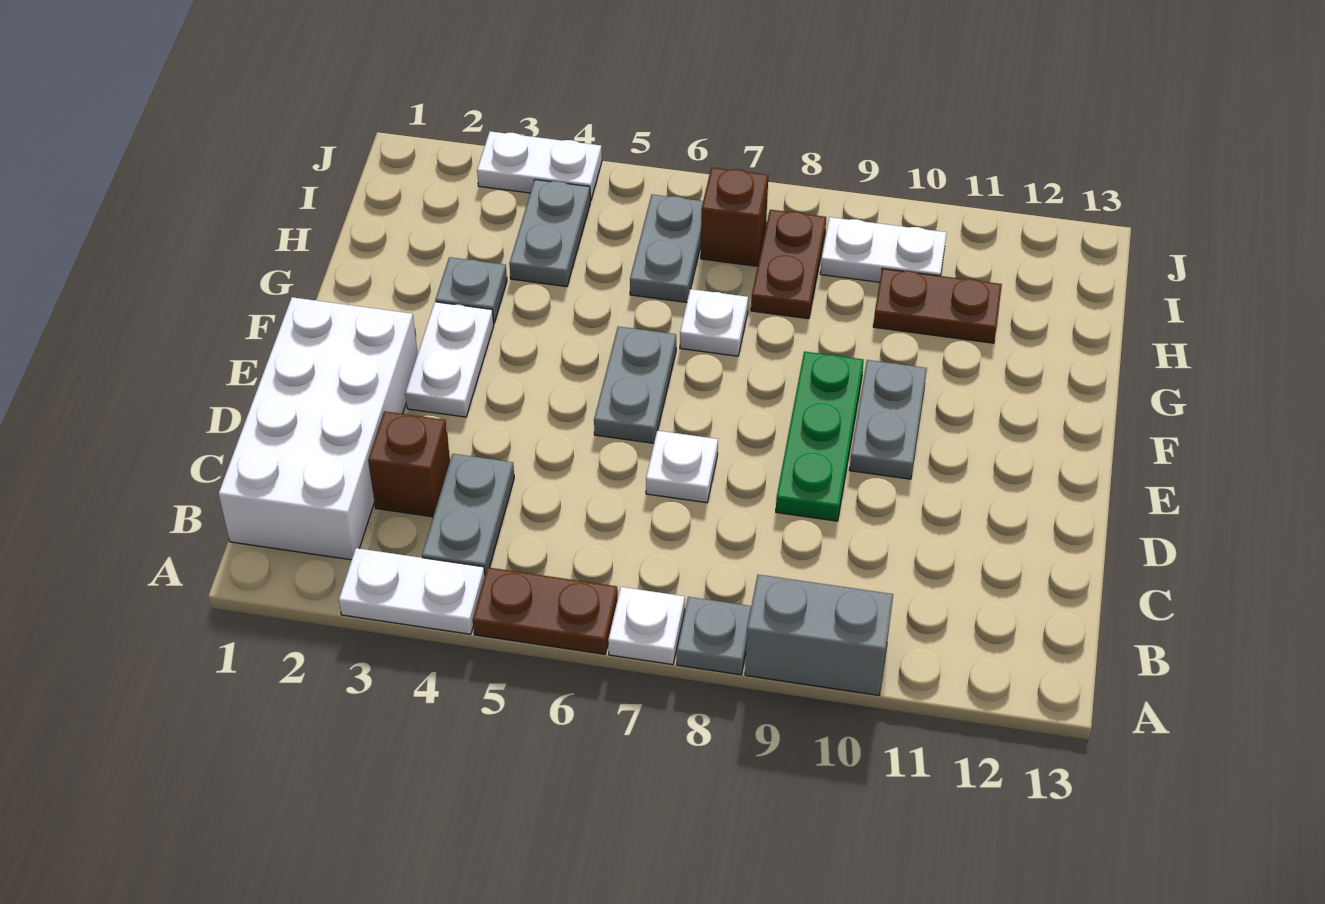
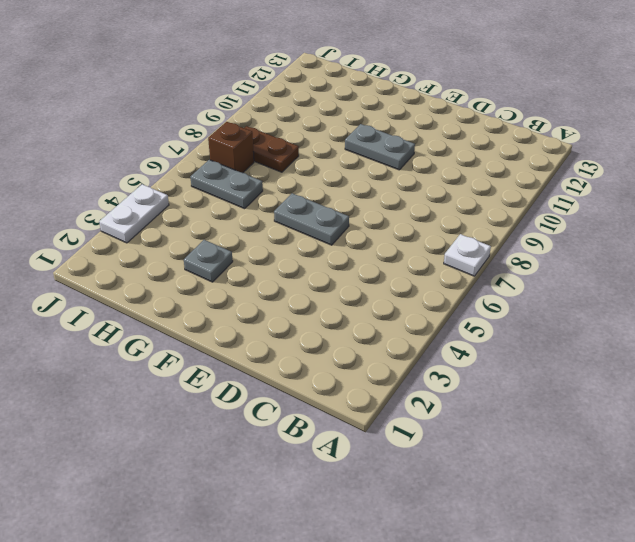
none -> white 1x2 plate [339,548,485,634]
none -> brown 1x2 plate [473,567,618,654]
none -> grey 1x1 plate [677,597,751,675]

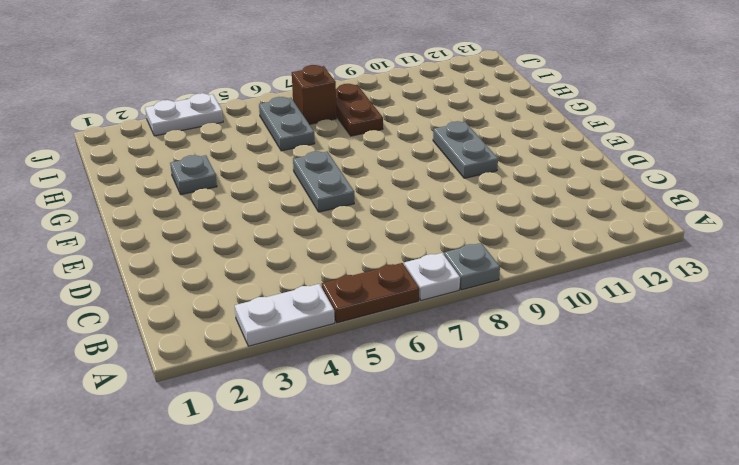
none -> grey 1x2 brick [745,575,893,695]
none -> white 2x4 brick [219,297,418,560]
none -> grey 1x2 plate [422,454,514,573]

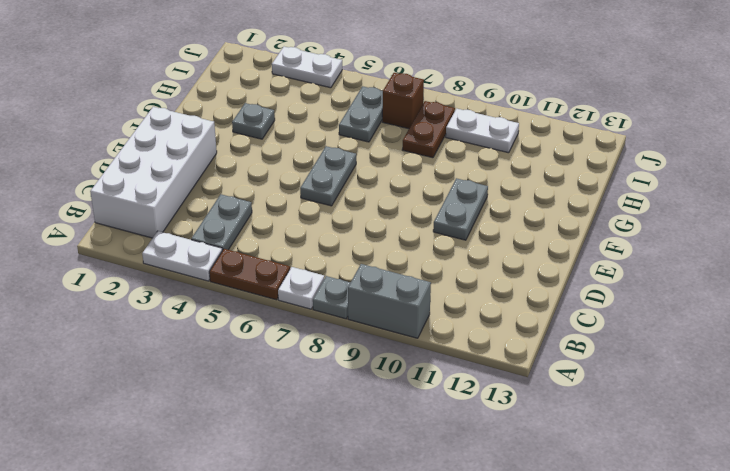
none -> brown 1x1 brick [368,411,450,517]
none -> white 1x1 plate [646,431,718,503]
none -> green 1x3 plate [776,351,864,521]

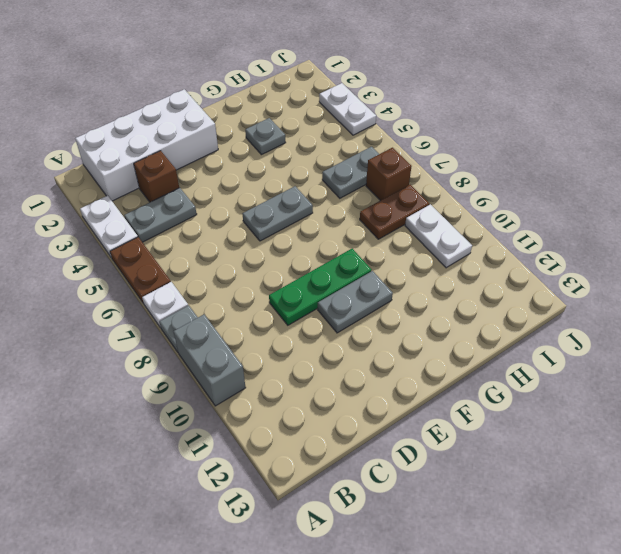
none -> white 1x1 plate [646,431,718,503]
none -> white 1x2 plate [405,302,494,417]
none -> white 1x1 plate [680,289,748,356]

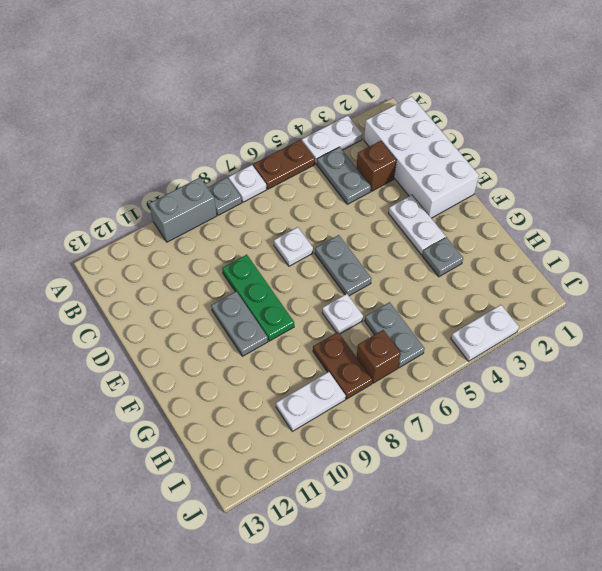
none -> grey 1x2 plate [509,180,590,287]
none -> brown 1x2 plate [873,268,1002,343]

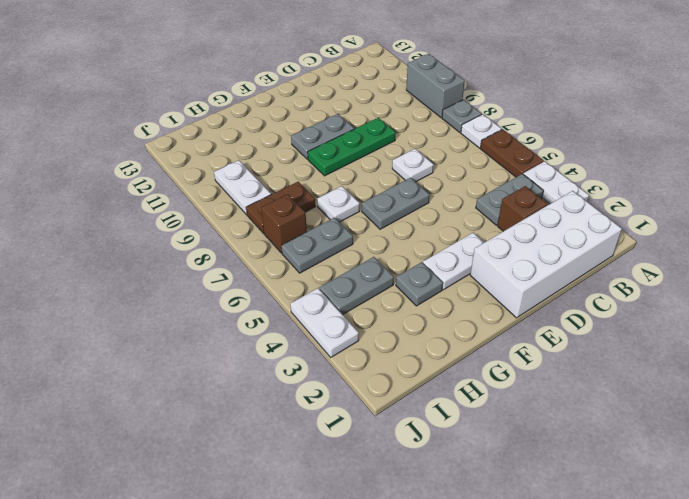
none -> brown 1x2 plate [873,268,1002,343]

